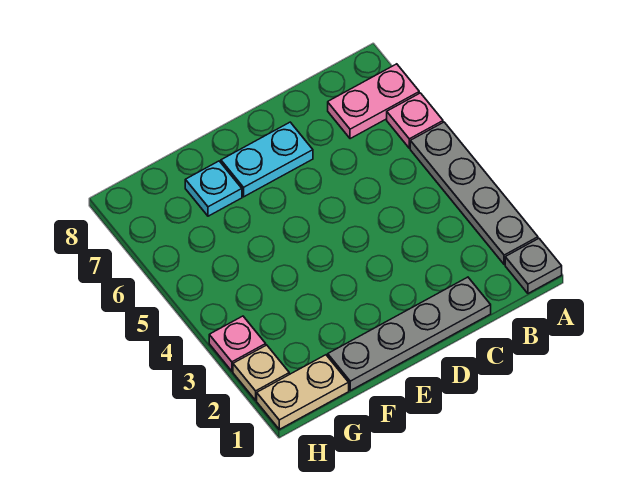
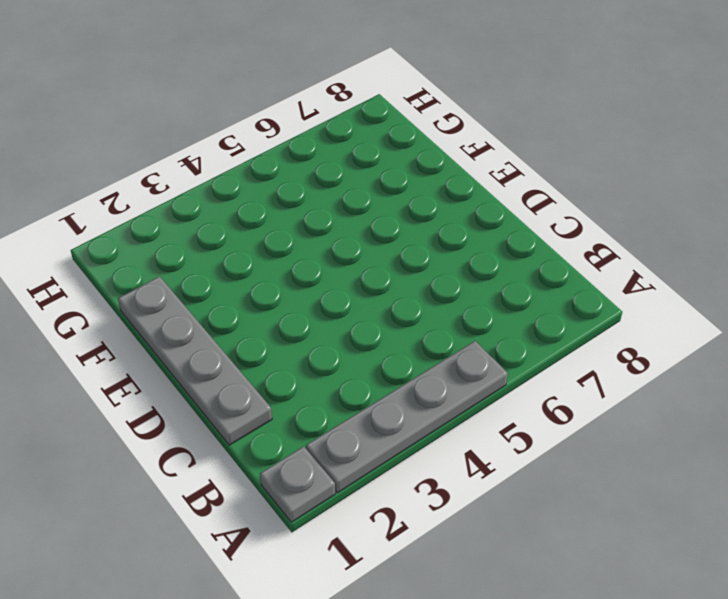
none -> pink 1x1 plate [387,93,443,148]
none -> pink 1x2 plate [328,64,419,139]

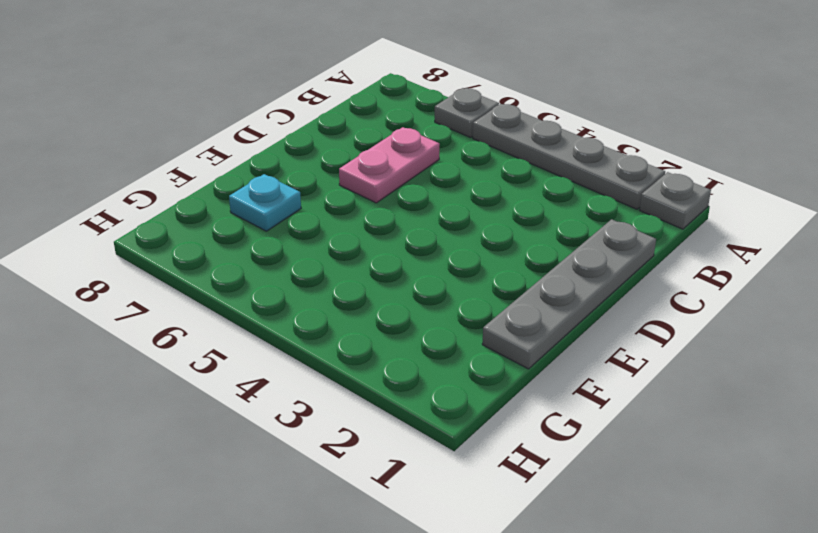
grey 1x1 plate [435,88,499,138] -> pink 1x1 plate [387,93,443,148]
pink 1x2 plate [339,127,440,203] -> pink 1x2 plate moved to [328,64,419,139]
none -> cyan 1x2 plate [221,122,313,197]
none -> tan 1x2 plate [257,355,349,429]

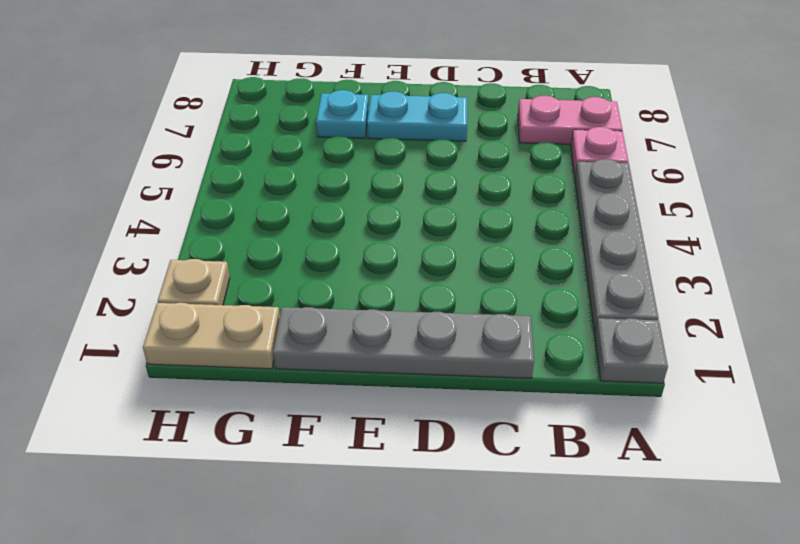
none -> pink 1x1 plate [209,316,266,371]

